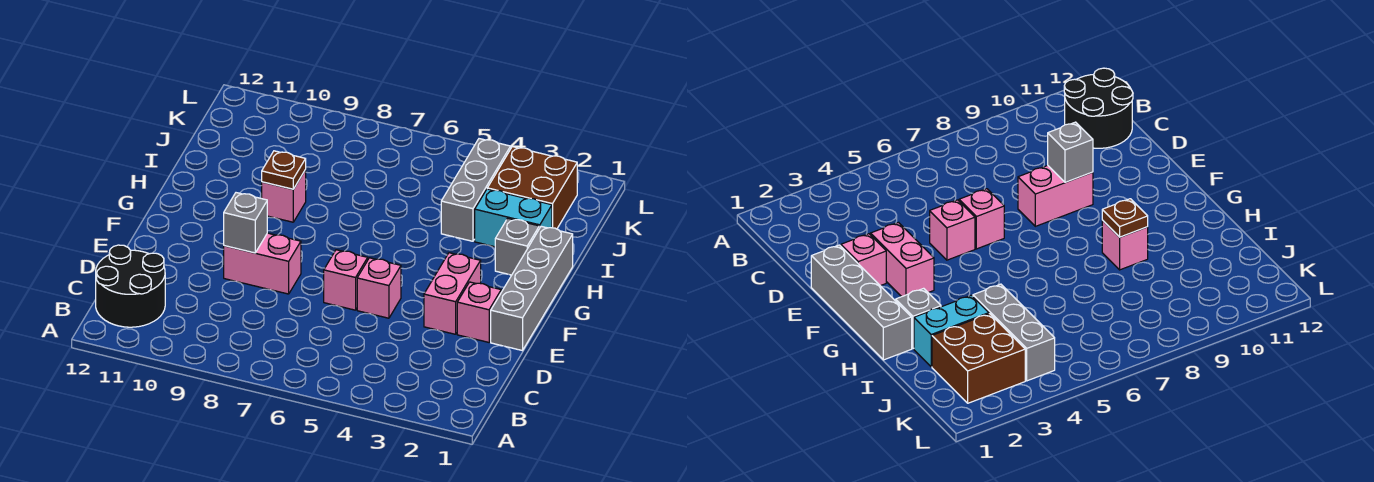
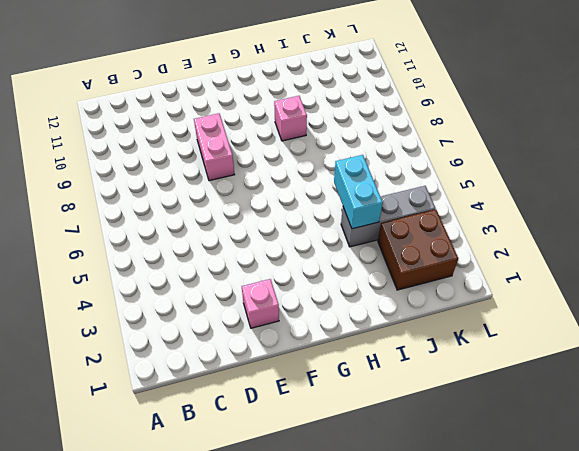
cyan 1x2 brick [334,155,383,229] -> cyan 1x2 brick moved to [475,189,552,247]
none -> black 2x2 round brick [96,245,165,327]
none -> grey 1x4 brick [491,226,573,351]
none -> pink 1x2 brick [424,253,481,334]

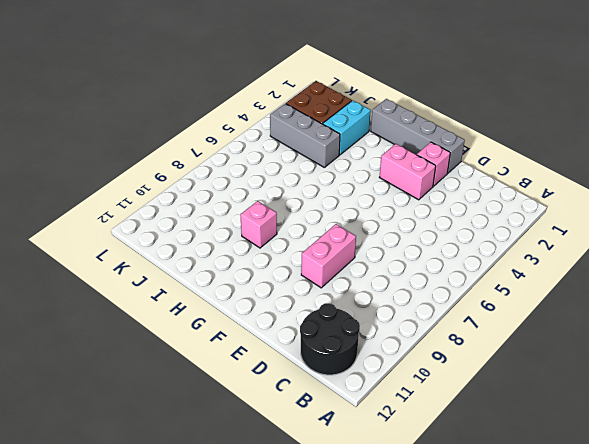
none -> pink 1x1 brick [357,258,401,318]
none -> pink 1x1 brick [324,250,368,310]
none -> grey 1x1 brick [495,218,539,275]

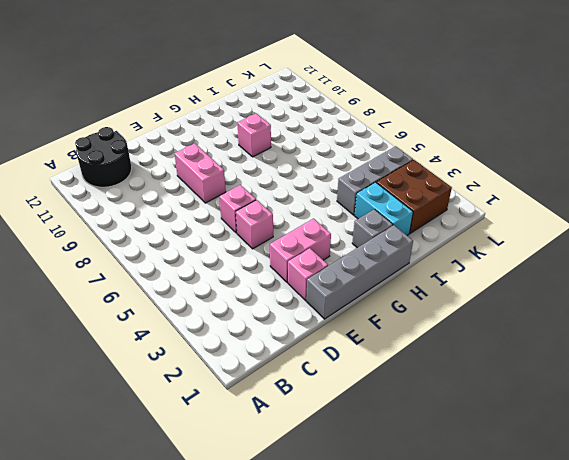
none -> grey 1x1 brick [224,193,267,253]
none -> brown 1x1 plate [262,151,306,189]

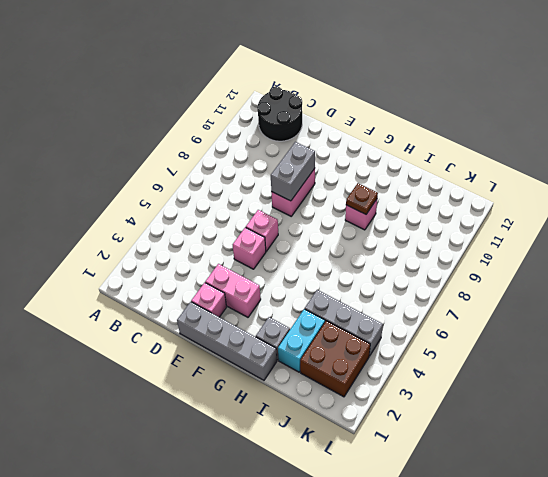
grey 1x2 brick [271,142,315,201] -> grey 1x1 brick [224,193,267,253]

